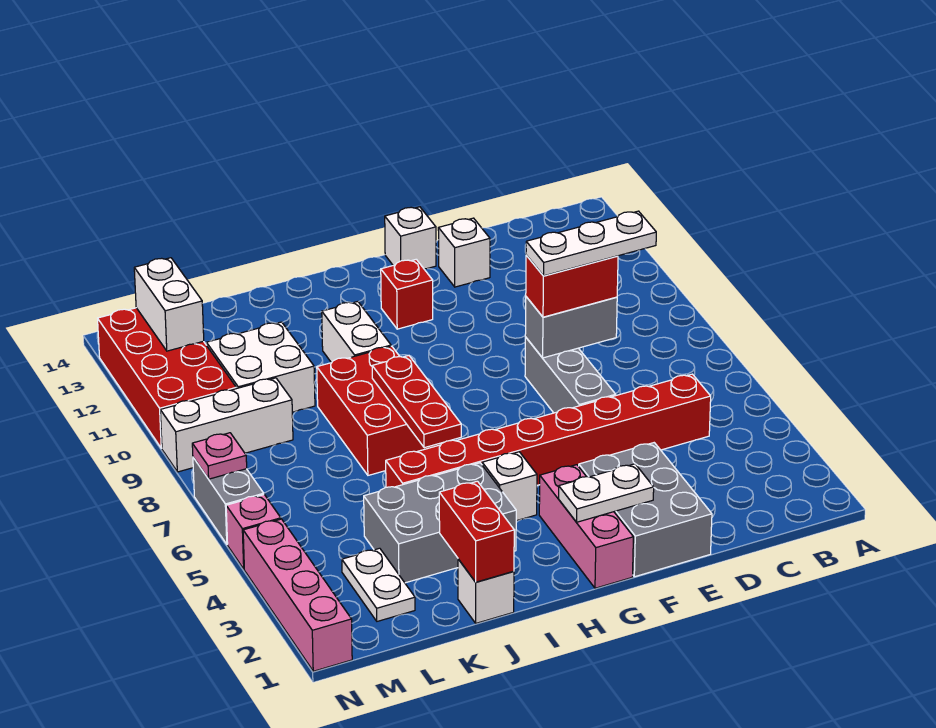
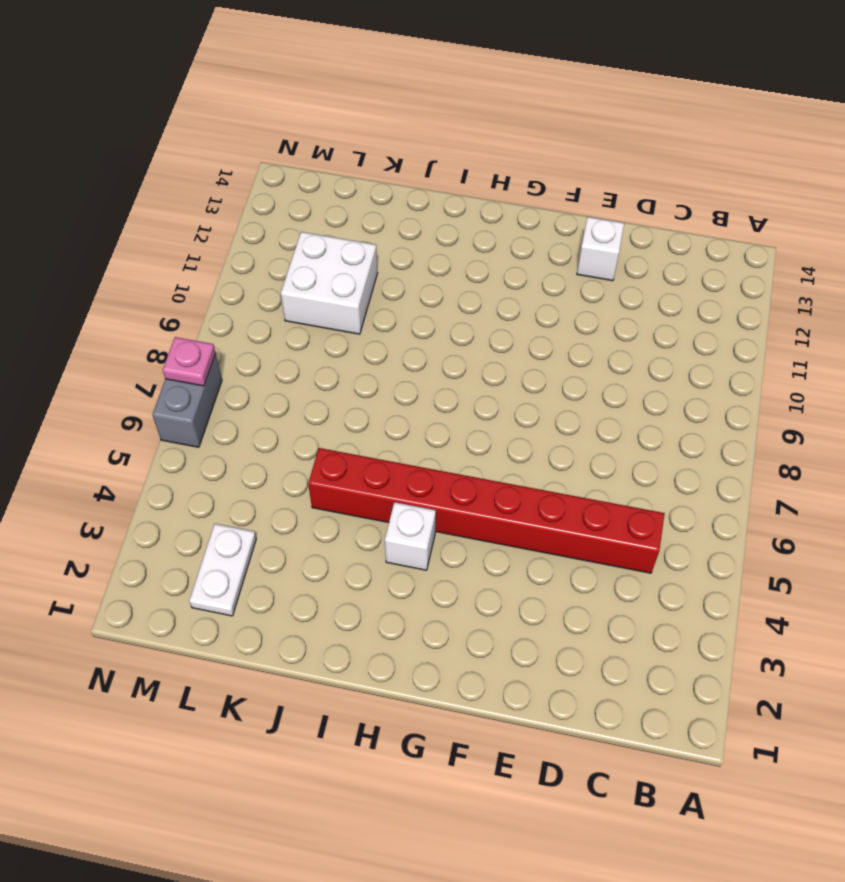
none -> grey 2x3 brick [579,443,712,577]
none -> grey 1x3 brick [525,337,616,413]
none -> white 1x1 brick [385,207,436,269]

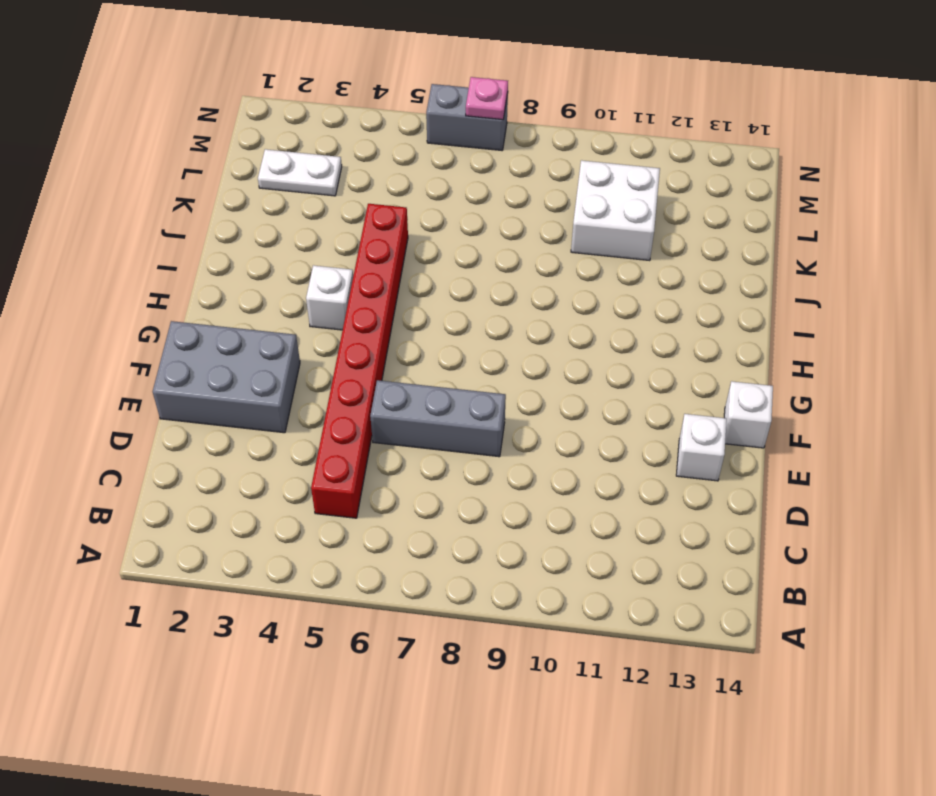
none -> pink 1x3 brick [539,465,633,588]
none -> red 1x1 brick [381,259,433,329]
none -> grey 2x3 brick [364,463,516,583]

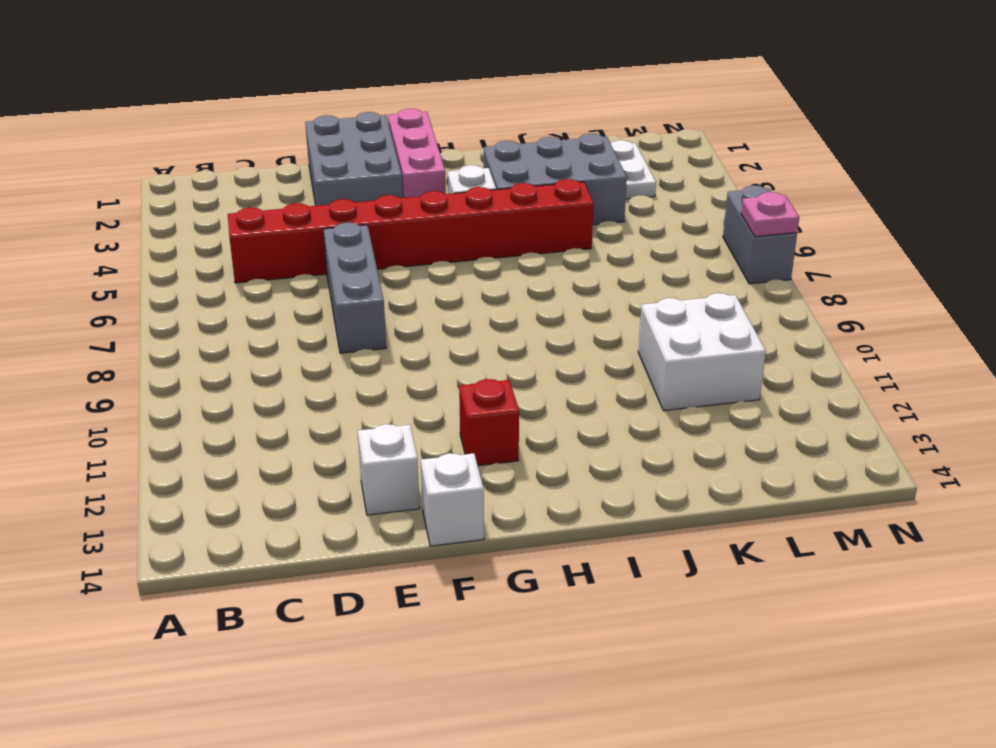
none -> red 2x3 brick [317,346,444,475]
none -> white 1x2 brick [322,302,391,363]
none -> white 1x1 brick [458,559,514,623]

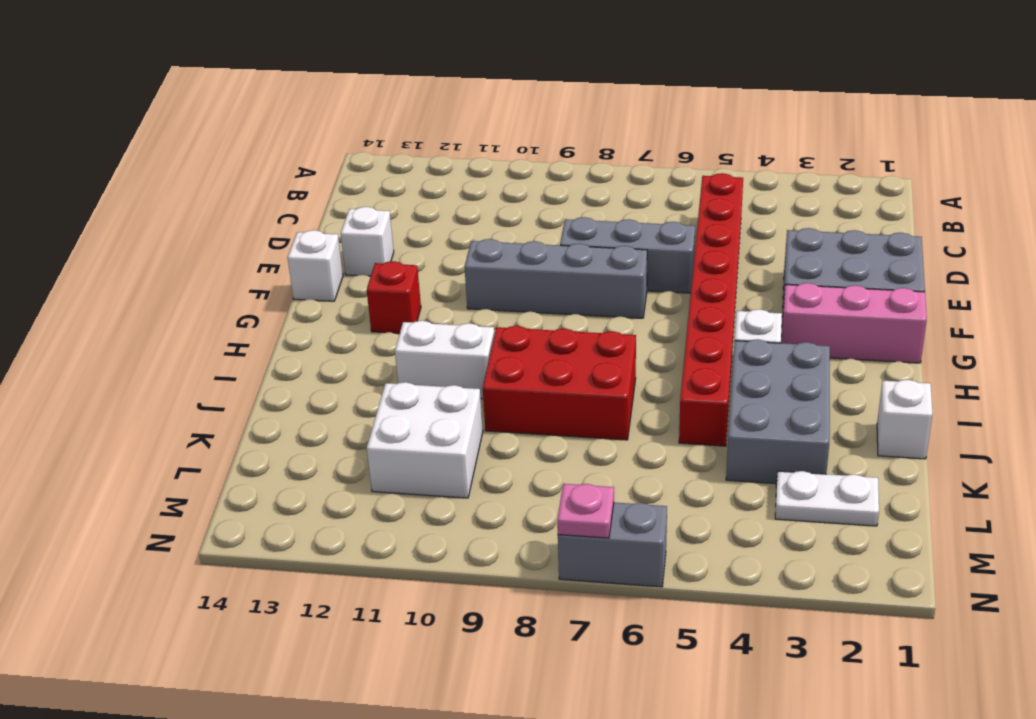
grey 1x4 brick [464,239,647,318] -> none
none -> white 1x3 brick [160,378,293,472]
none -> red 2x4 brick [98,308,236,448]
none -> pink 1x4 brick [243,519,352,671]

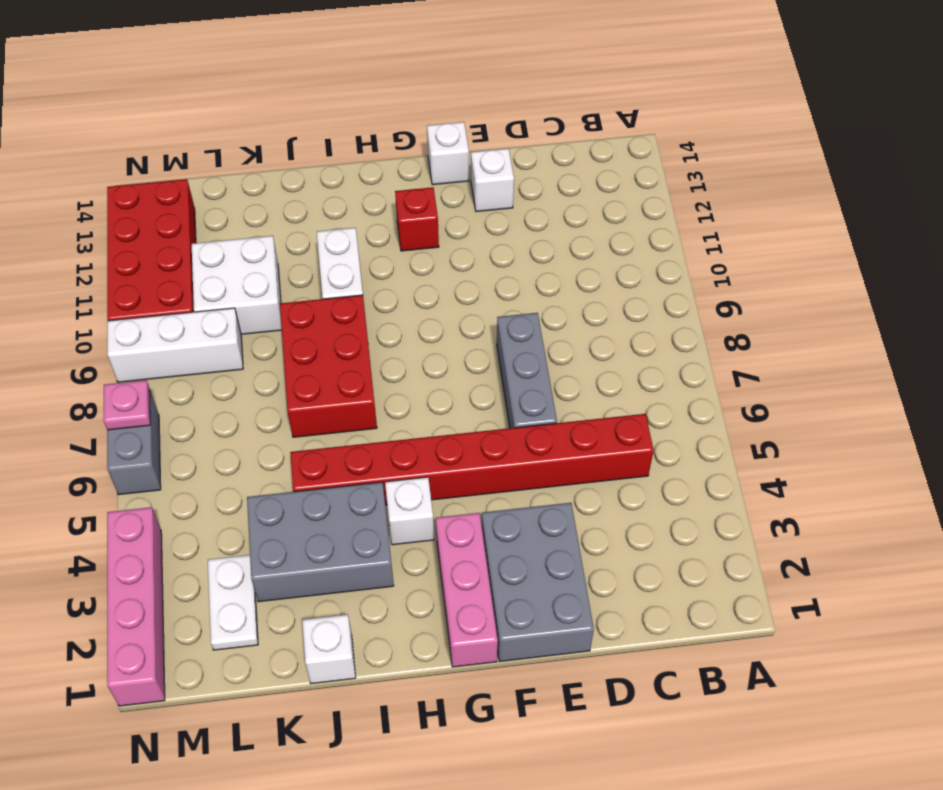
none -> pink 1x1 brick [226,495,281,569]
none -> grey 1x2 brick [525,297,617,358]
none -> white 1x2 plate [559,464,654,522]

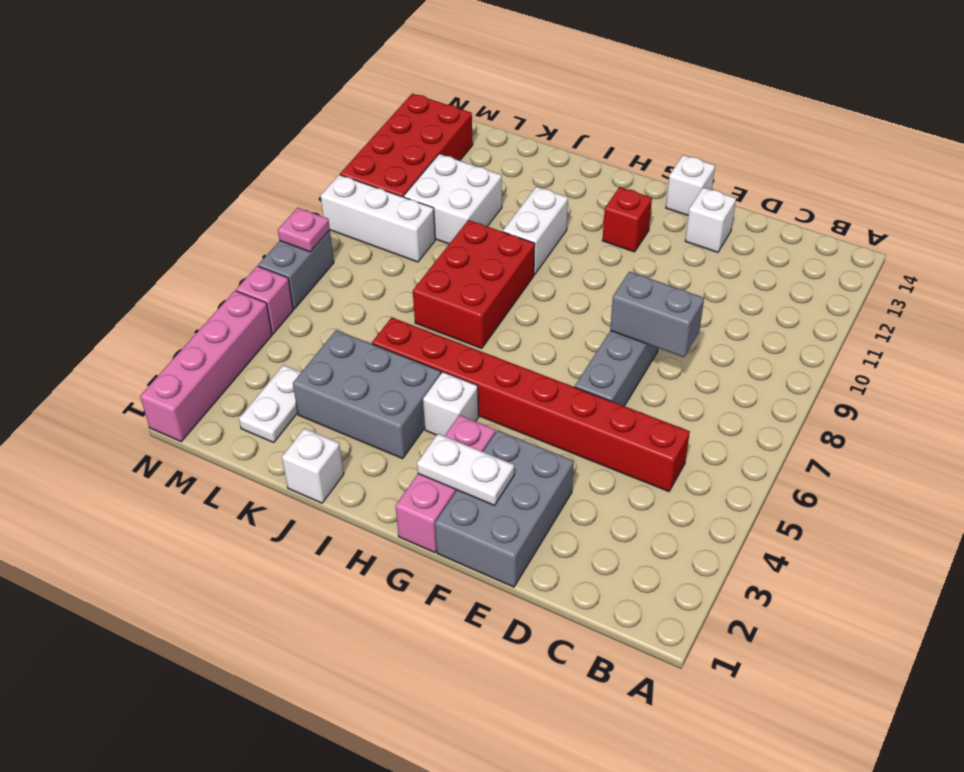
none -> red 1x3 plate [372,355,461,448]
none -> red 1x2 brick [439,481,514,582]
none -> white 1x2 brick [134,258,204,351]

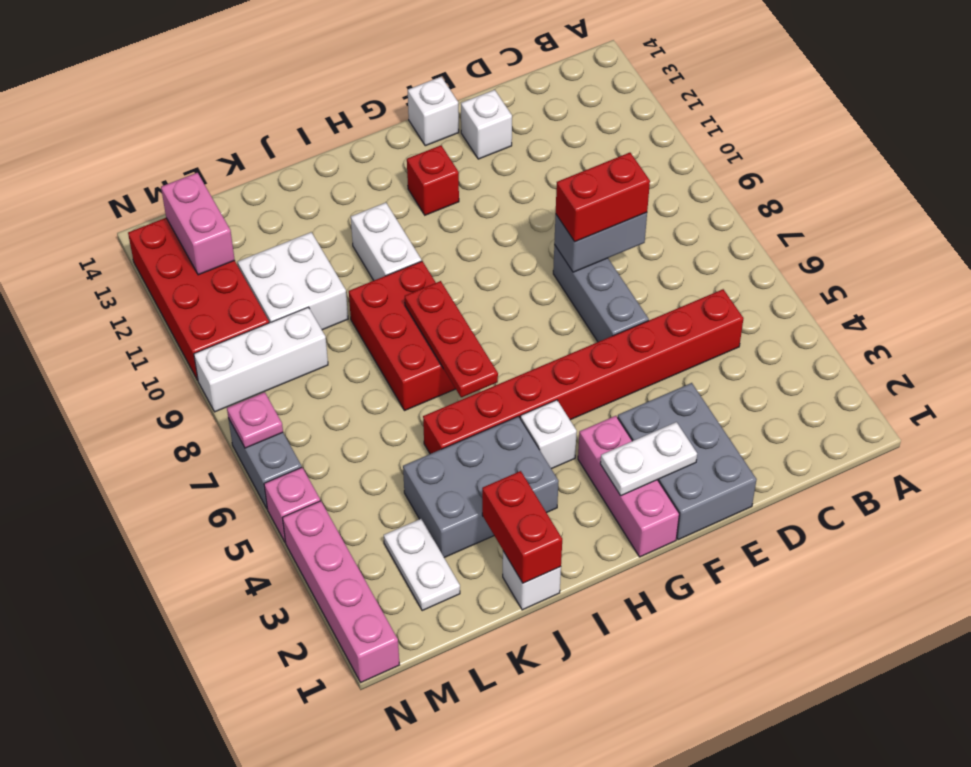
pink 1x2 brick [161,173,235,275] -> white 1x2 brick [134,258,204,351]
none -> white 1x3 plate [526,211,656,276]

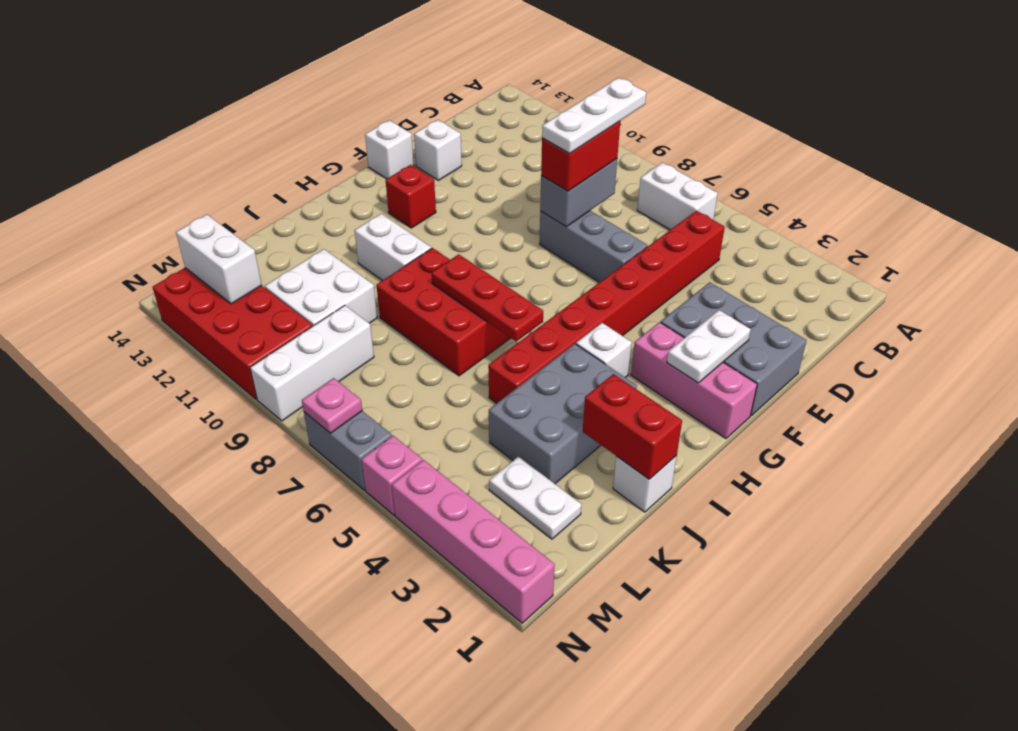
white 1x2 brick [637,162,718,230] -> none

